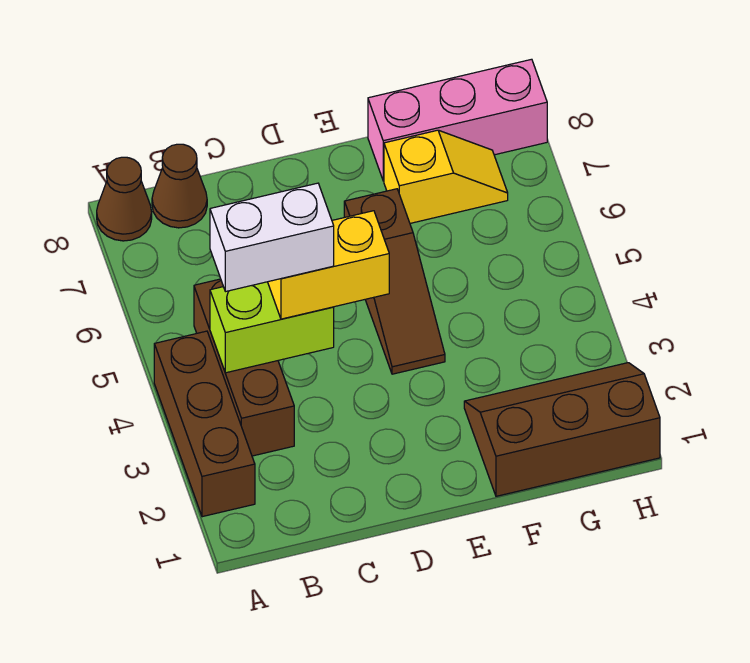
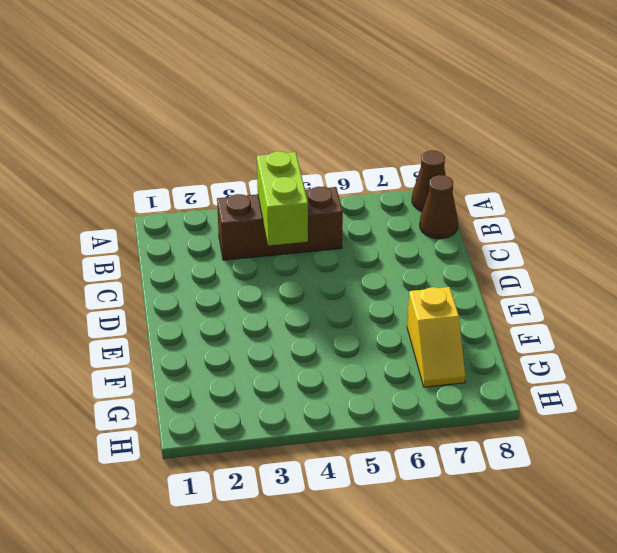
none -> brown 1x3 brick [154,331,255,517]
none -> brown 1x3 slope [344,189,445,374]

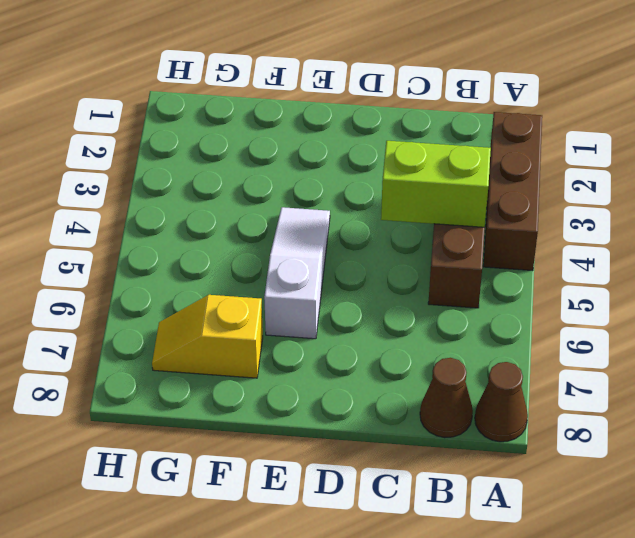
white 1x3 slope [264,207,330,339] -> brown 1x3 slope [344,189,445,374]
none -> brown 2x3 slope [464,363,660,496]
none -> pink 1x3 brick [368,59,547,181]

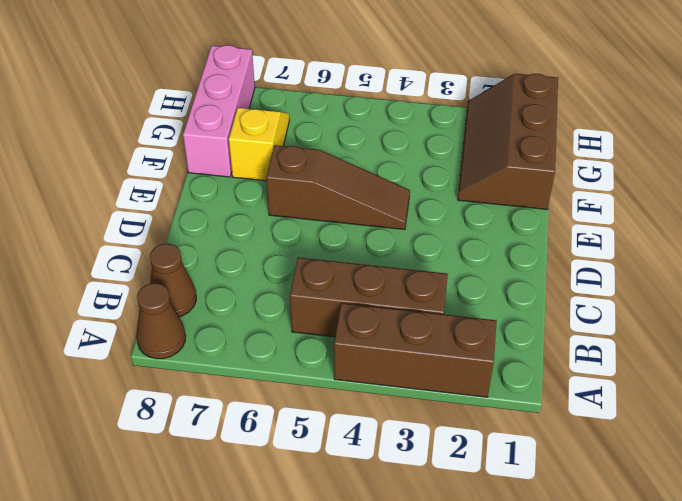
none -> lime 1x2 brick [210,282,334,373]
none -> yellow 1x2 brick [268,211,389,319]

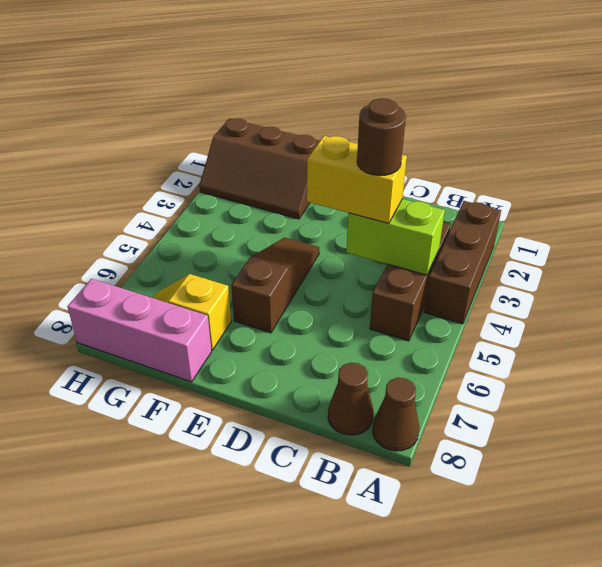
brown 1x1 round brick [357,98,406,176] -> white 1x2 brick [210,183,334,292]

